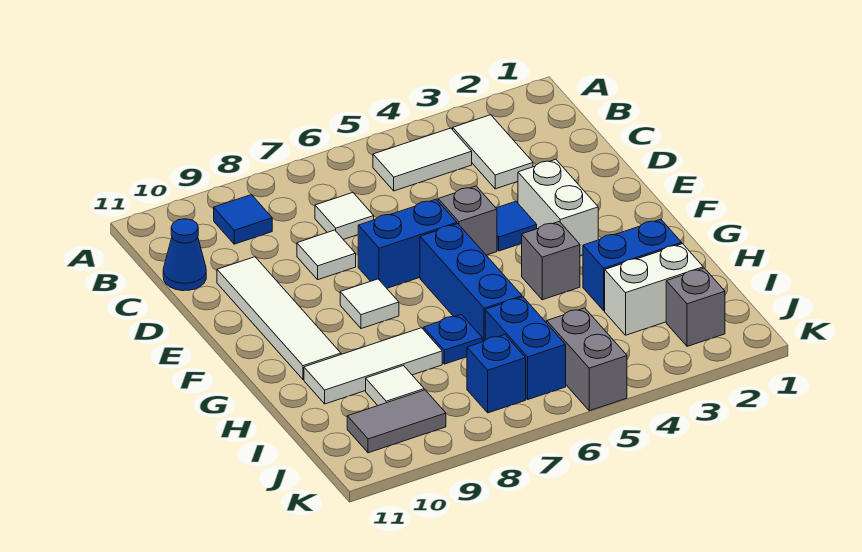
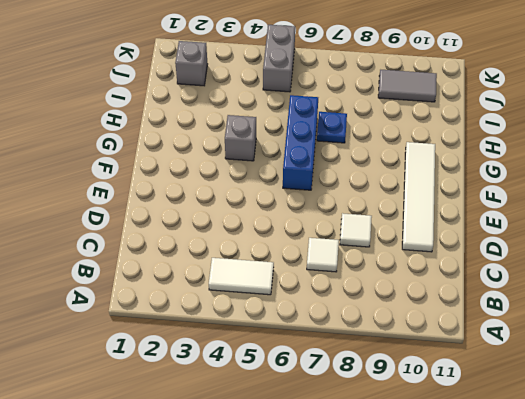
none -> white 1x2 tile [453,115,533,189]
none -> blue 1x1 tile [214,195,272,244]
none -> blue 1x1 cone [163,219,206,291]

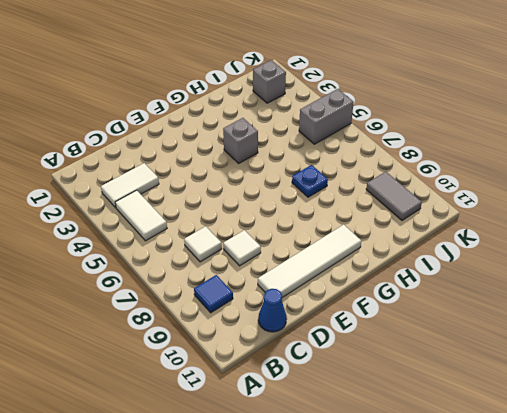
none -> white 1x2 brick [518,159,598,256]
none -> blue 1x1 tile [496,201,537,251]
none -> grey 1x1 brick [438,186,497,255]

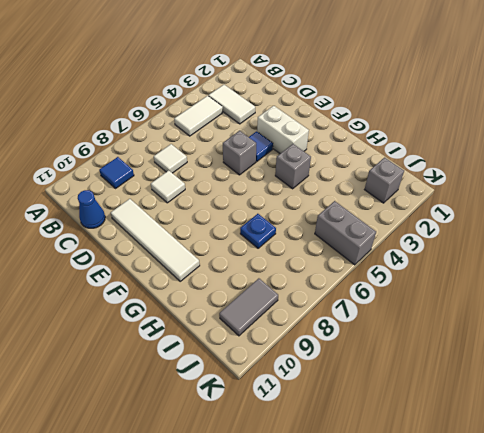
none -> blue 1x2 brick [358,199,457,288]
none -> blue 1x3 brick [420,224,522,342]
none -> white 1x1 tile [340,279,399,329]

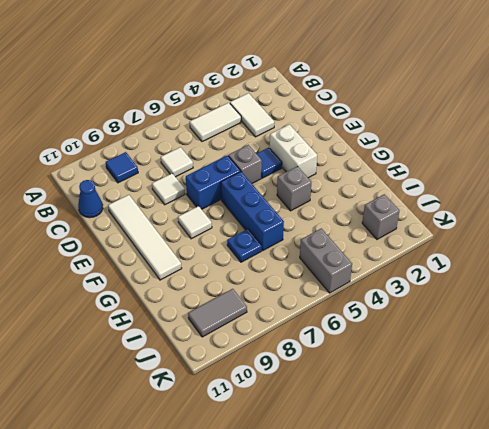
none -> blue 1x2 brick [583,219,682,311]
none -> white 1x3 tile [304,328,442,404]
none -> white 1x2 brick [605,244,703,335]

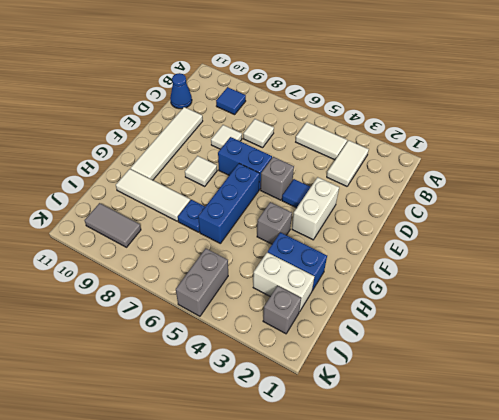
none -> blue 1x2 brick [485,297,566,399]
none -> white 1x1 tile [366,366,424,405]
none -> blue 1x1 brick [467,335,526,413]

